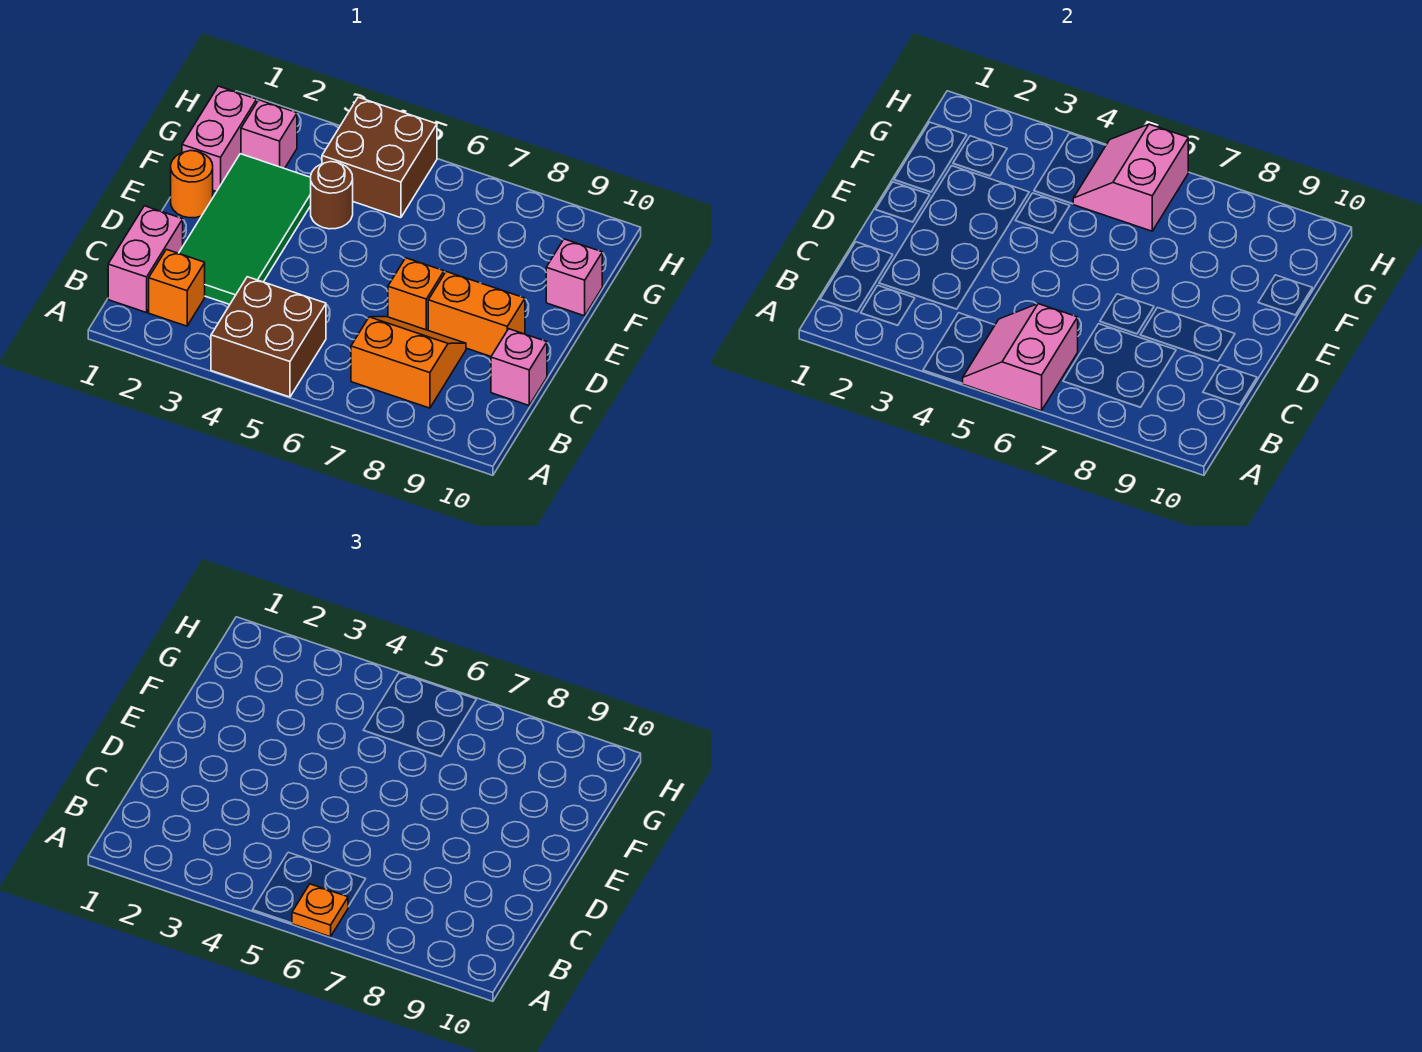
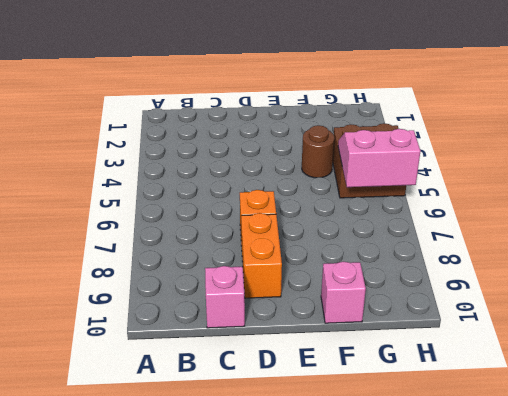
none -> brown 2x2 brick [211,277,326,397]
none -> pink 1x2 brick [108,206,183,313]
none -> orange 1x1 brick [149,249,205,326]

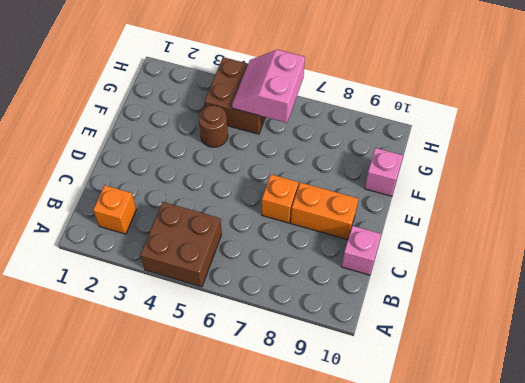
none -> pink 1x2 brick [108,206,183,313]
none -> orange 2x2 slope [351,317,466,408]
none -> green 2x4 tile [179,154,311,305]

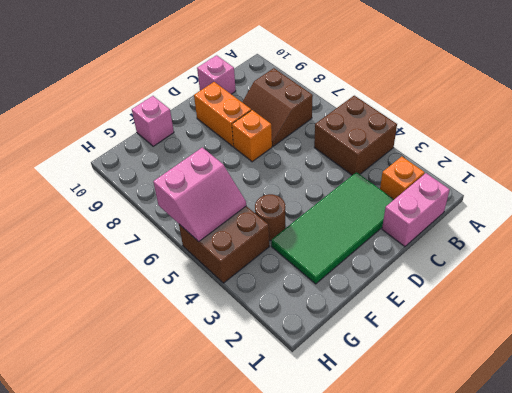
brown 2x2 slope [242,68,313,146] -> orange 2x2 slope [351,317,466,408]
none -> orange 1x1 round brick [171,151,213,218]
none -> pink 1x2 brick [182,86,257,192]
none -> pink 1x1 brick [241,100,297,169]

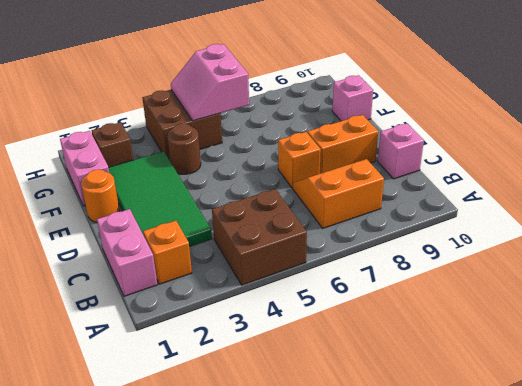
brown 1x1 brick [92,122,133,167] -> pink 1x1 brick [241,100,297,169]
none -> pink 2x2 slope [962,304,1078,411]
none -> orange 1x1 plate [292,884,348,937]

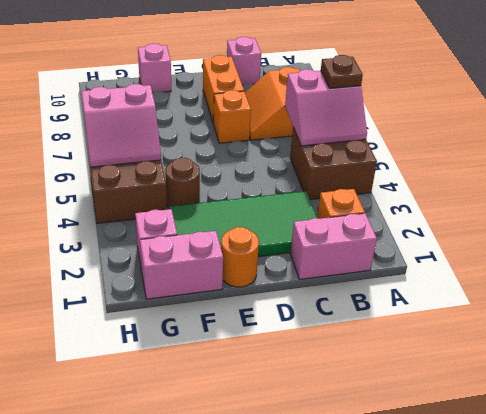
brown 1x1 plate [321,55,363,88] -> orange 1x1 plate [292,884,348,937]

